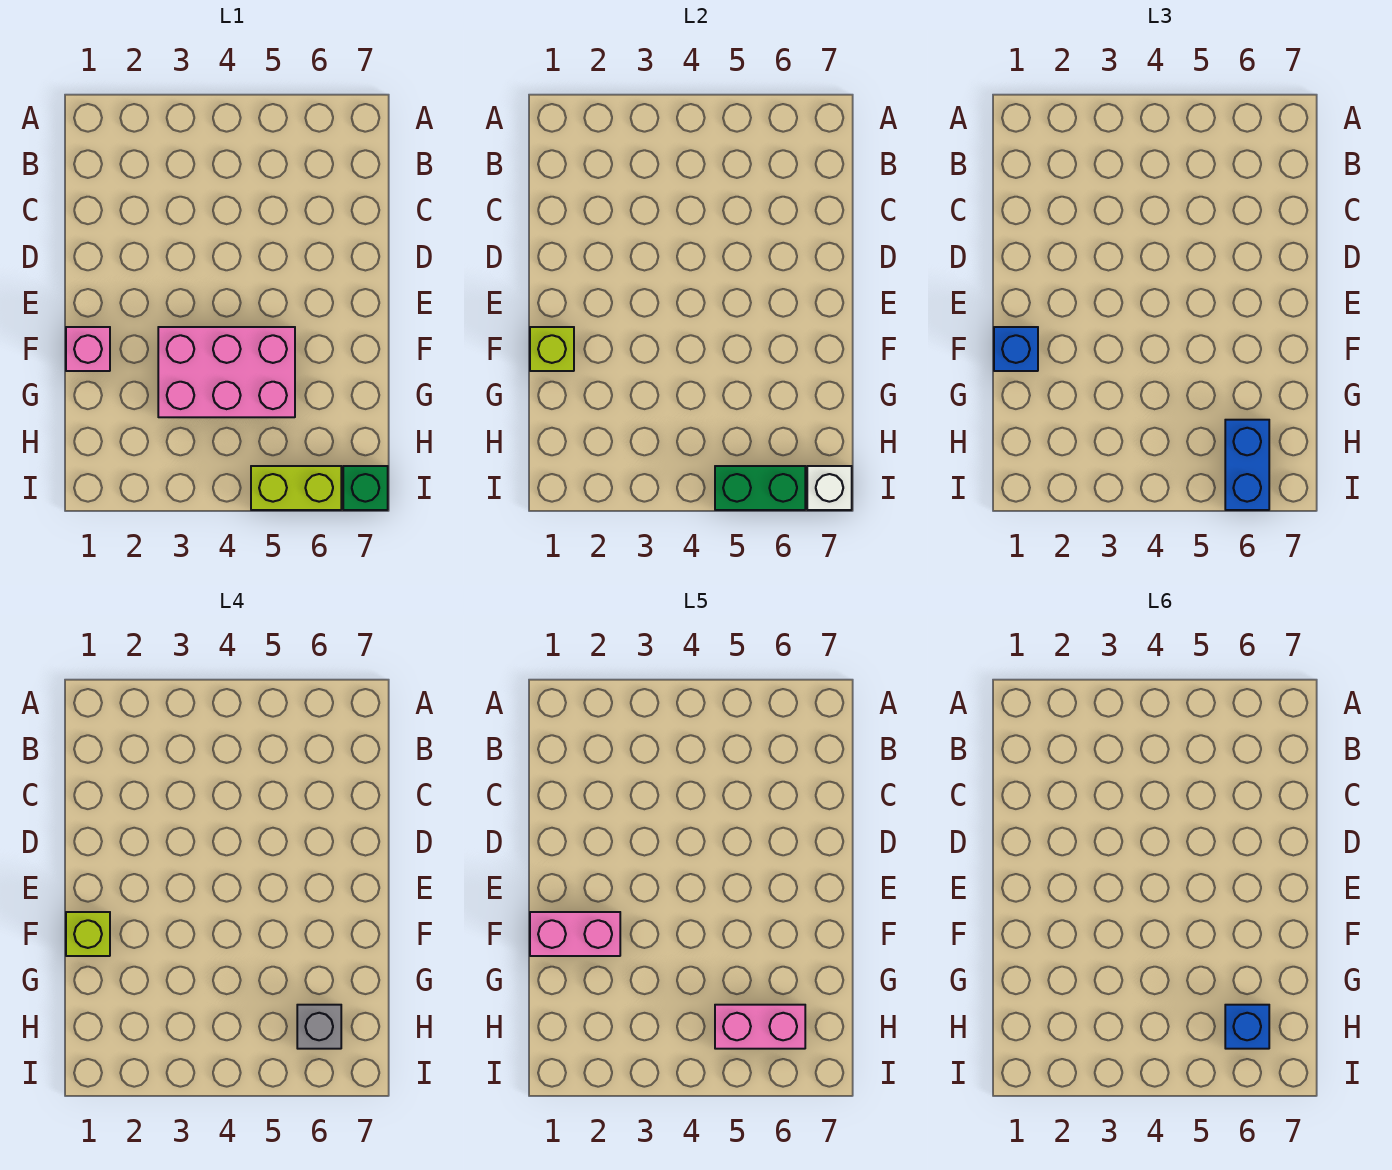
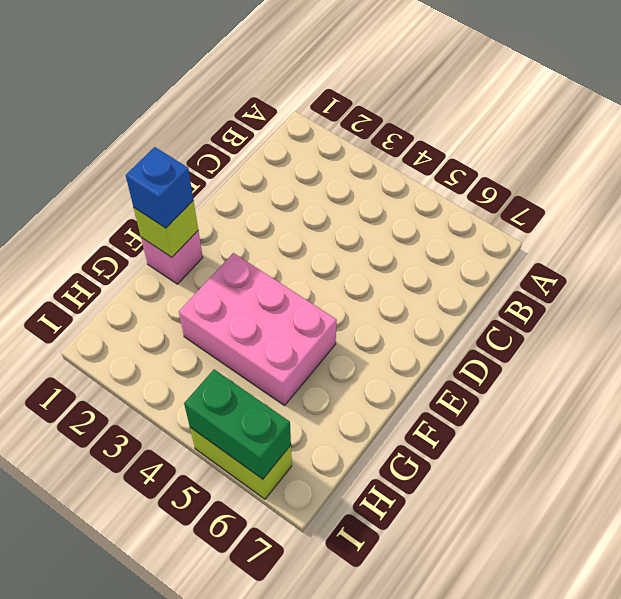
none -> green 1x1 brick [343,466,388,510]
none -> white 1x1 brick [807,466,852,510]
none -> blue 1x2 brick [1225,420,1269,510]

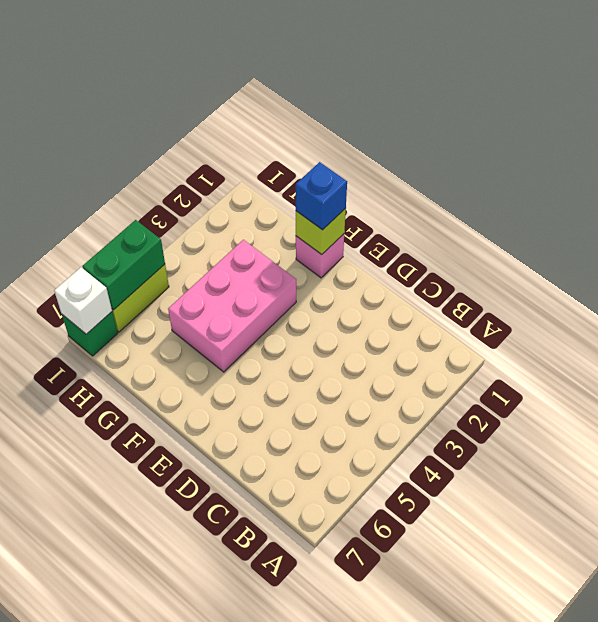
none -> blue 1x2 brick [1225,420,1269,510]
none -> lime 1x1 brick [66,912,110,956]
none -> grey 1x1 brick [297,1005,341,1049]

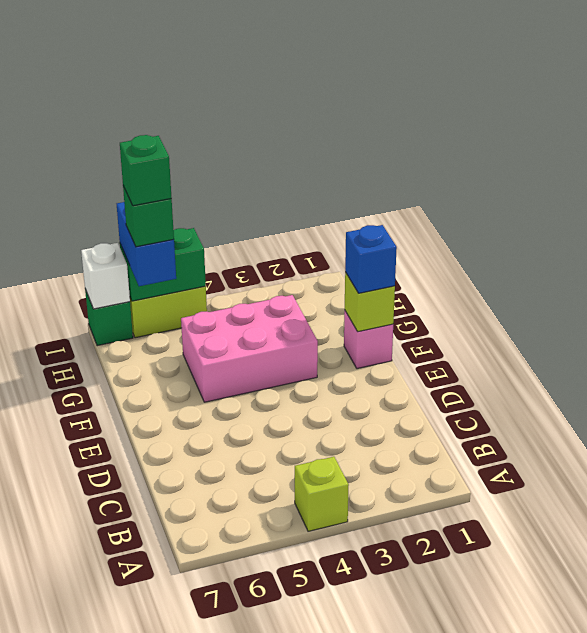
lime 1x1 brick [295,457,349,531] -> lime 1x1 brick moved to [66,912,110,956]
green 1x1 brick [123,186,174,247] -> grey 1x1 brick [297,1005,341,1049]
green 1x1 brick [120,135,172,206] -> pink 1x2 brick [715,1005,805,1049]
none -> pink 1x2 brick [530,912,620,956]
none -> blue 1x1 brick [1225,1005,1269,1049]

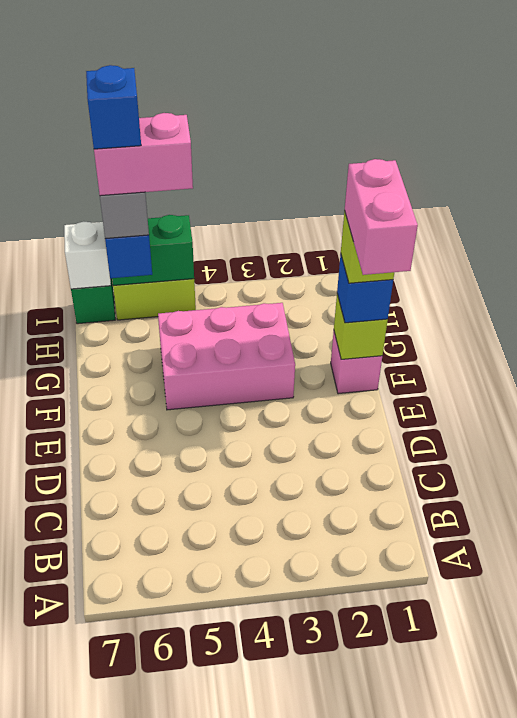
pink 1x2 brick [345,159,418,275] -> pink 1x2 brick turned to [530,912,620,956]

